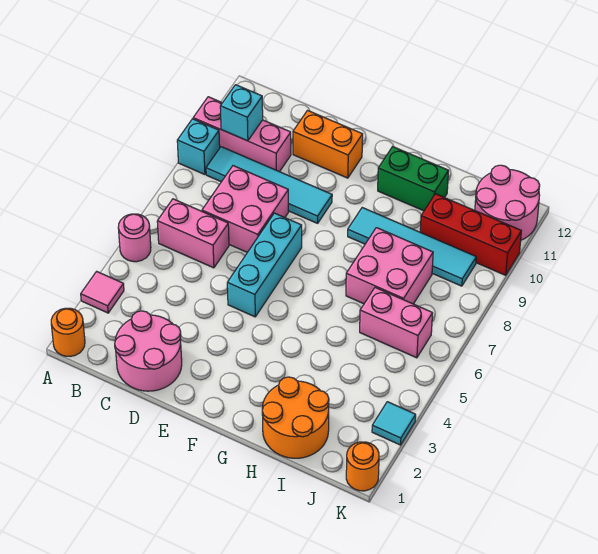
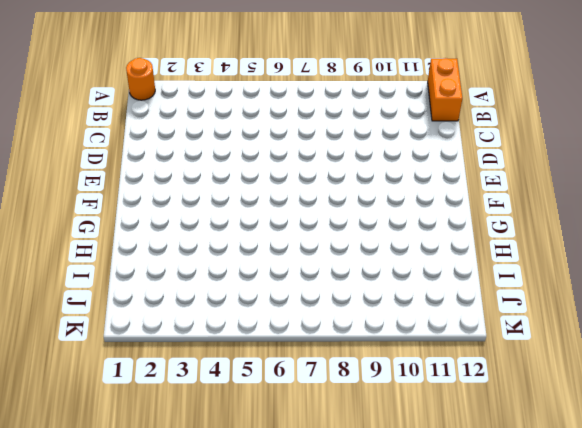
orange 1x2 brick [428,58,462,121] -> orange 1x2 brick moved to [293,111,363,178]
none -> pink 1x1 tile [81,271,124,313]
none -> pink 1x1 round brick [118,214,151,262]
none -> cyan 1x1 brick [177,119,220,174]

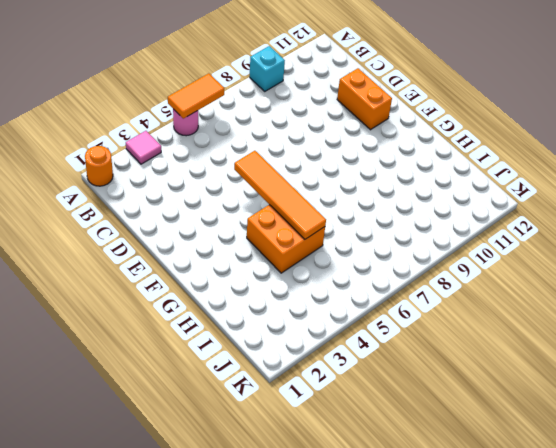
orange 1x2 tile [168,73,224,118] -> none
orange 1x4 tile [234,151,326,239] -> none
orange 2x2 brick [247,205,325,273] -> none
none -> pink 1x3 brick [193,97,291,172]
none -> pink 1x2 brick [157,199,229,268]
none -> cyan 1x4 tile [206,147,332,223]

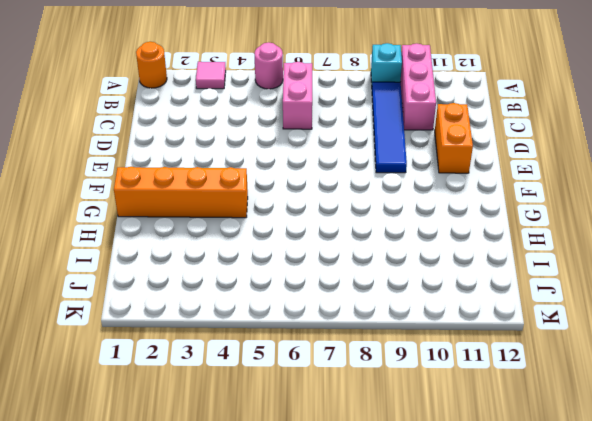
blue 1x4 tile [372,82,407,173] -> cyan 1x4 tile [206,147,332,223]
orange 1x4 brick [114,167,248,218] -> none
none -> pink 2x2 round brick [115,311,182,391]
none -> pink 2x2 brick [202,166,289,252]
none -> cyan 1x3 brick [227,213,302,317]

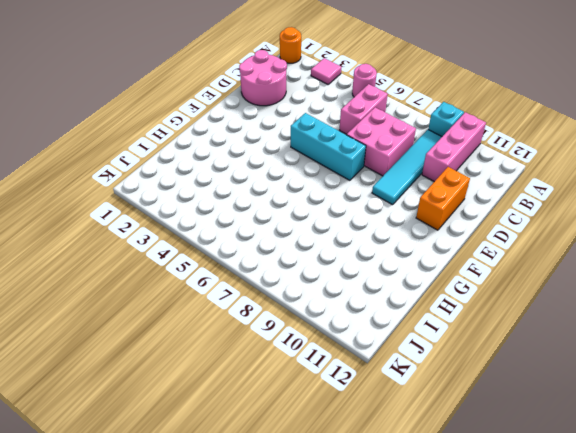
none -> cyan 1x4 tile [348,208,476,286]
none -> green 1x2 brick [378,147,449,211]
none -> orange 2x2 round brick [262,377,329,458]

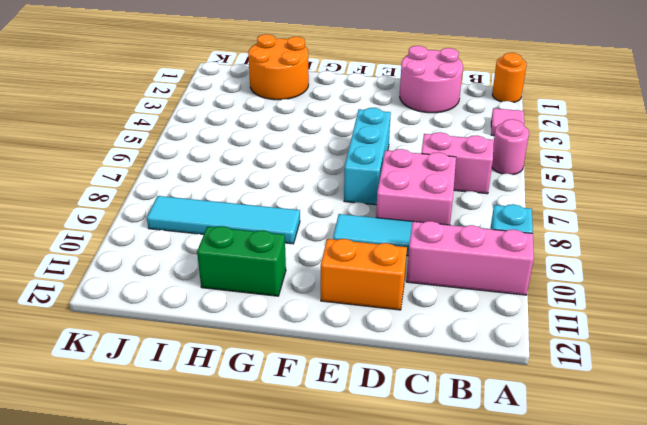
none -> pink 2x2 brick [346,228,433,304]
none -> pink 1x2 brick [360,288,433,358]
none -> red 1x3 brick [420,194,521,275]

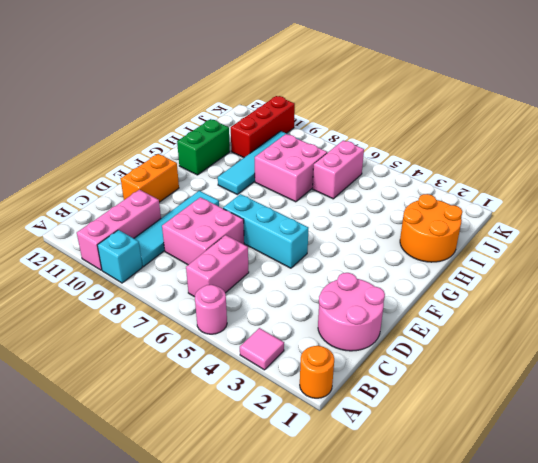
none -> pink 2x2 round brick [475,165,540,240]
none -> orange 1x1 round brick [346,442,379,491]
none -> cyan 1x1 tile [372,402,416,445]

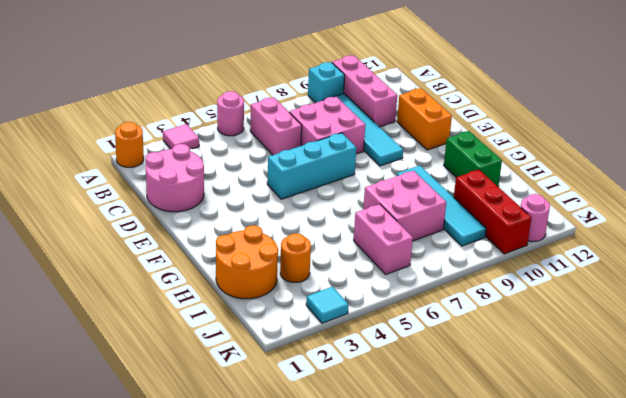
orange 1x1 round brick [280,233,311,282] -> orange 1x1 round brick moved to [346,442,379,491]
pink 1x1 round brick [521,194,550,242] -> pink 2x2 round brick [475,165,540,240]
none -> cyan 1x1 brick [220,85,263,141]

